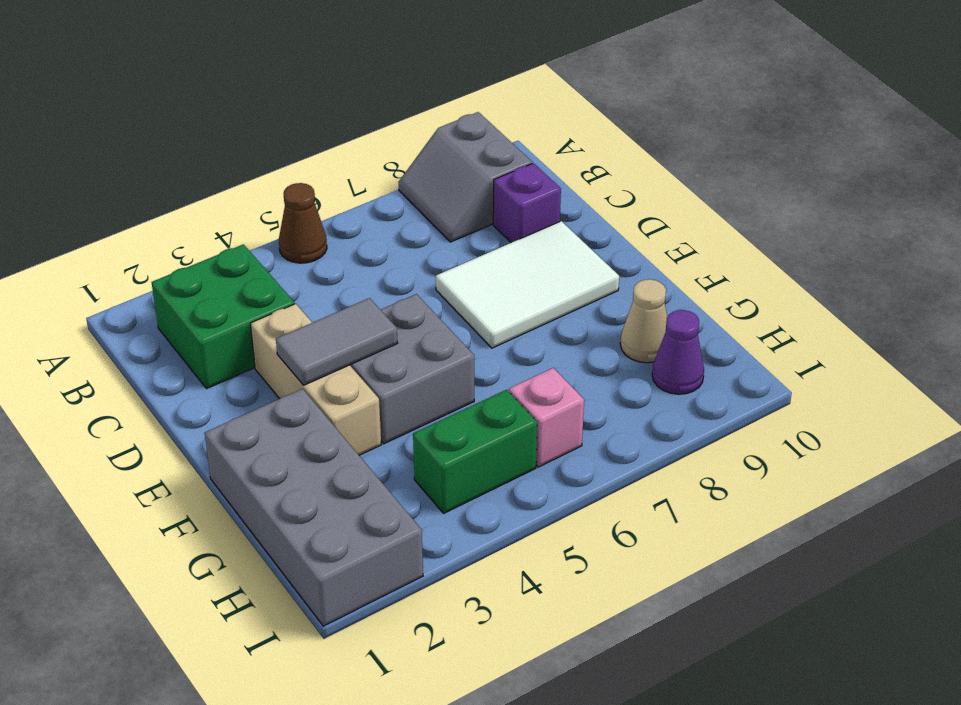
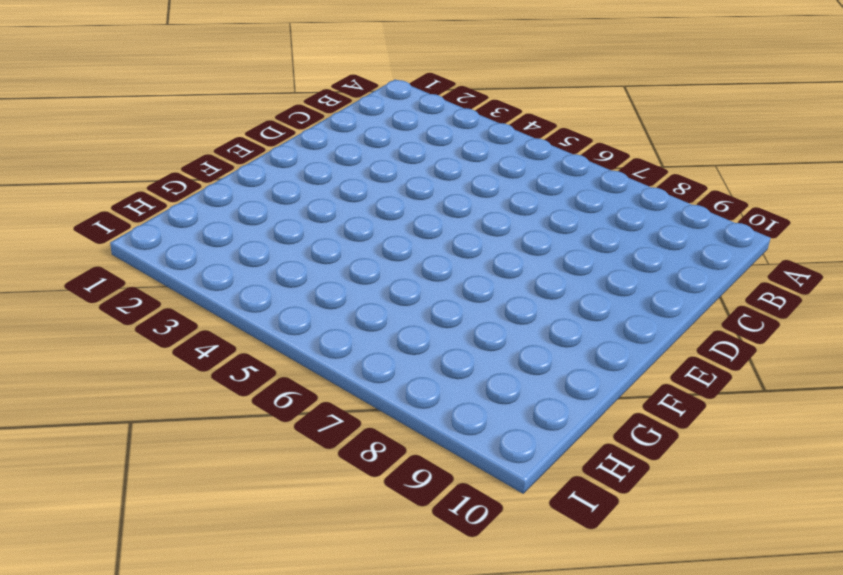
none -> brown 1x1 cone [279,183,327,263]
none -> grey 2x2 slope [398,112,532,242]
none -> green 2x2 brick [151,244,295,389]

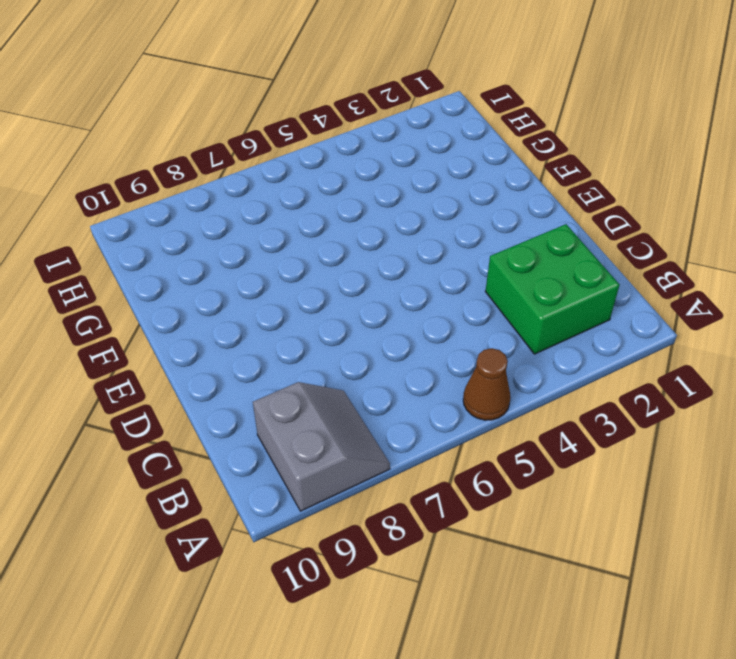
none -> purple 1x1 brick [493,163,561,243]
none -> tan 1x3 brick [250,304,381,455]
none -> white 2x3 tile [436,221,619,348]

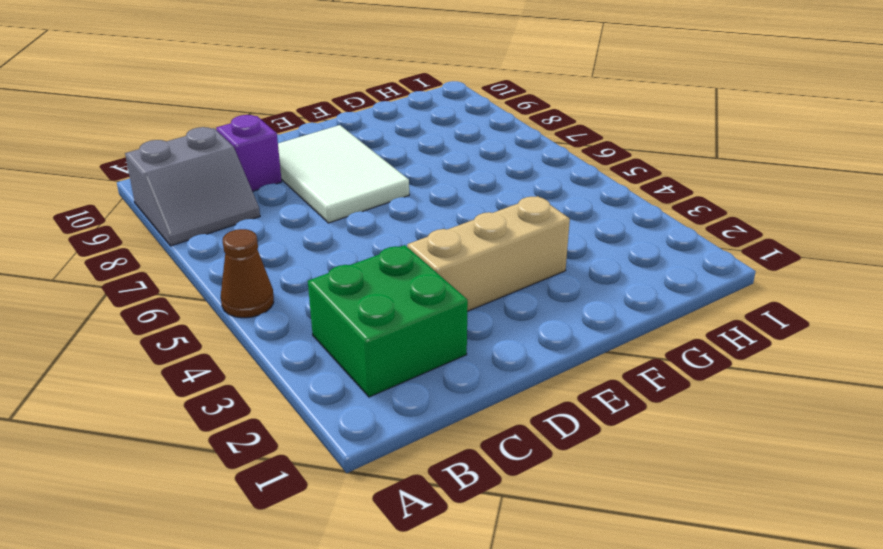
none -> grey 2x2 brick [350,294,474,444]
none -> grey 2x4 brick [205,389,423,626]
none -> tan 1x1 cone [620,279,667,363]

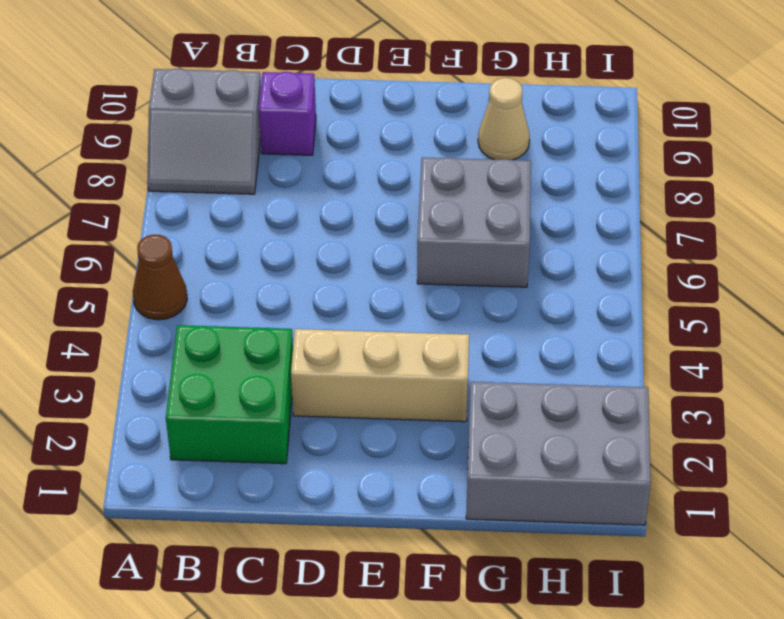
grey 2x2 brick [417,157,531,287] -> grey 2x2 brick moved to [350,294,474,444]
grey 2x3 brick [466,382,651,525] -> grey 2x4 brick [205,389,423,626]
none -> white 2x3 tile [436,221,619,348]
none -> green 1x2 brick [413,390,537,513]
none -> pink 1x1 brick [509,368,584,467]

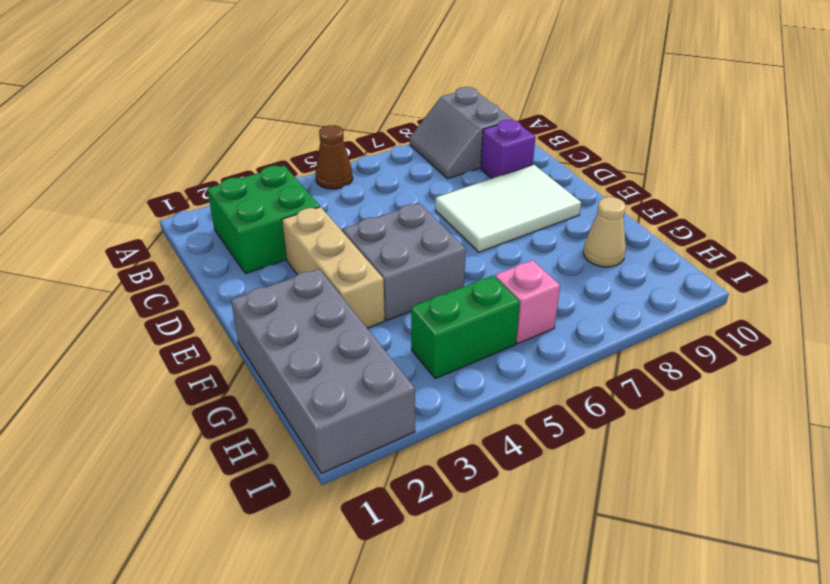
none -> purple 1x1 cone [652,310,704,394]
none -> grey 1x2 tile [276,298,397,385]

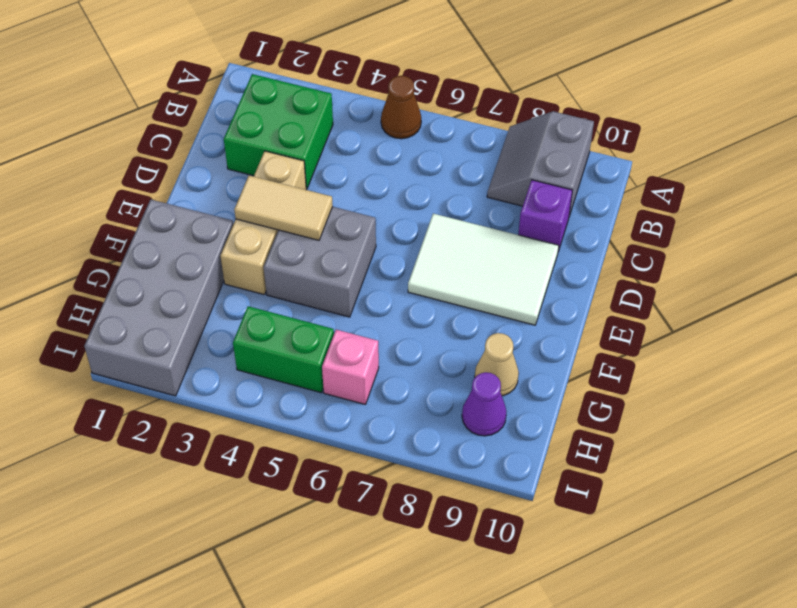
tan 1x2 tile [234,176,333,240] -> grey 1x2 tile [276,298,397,385]

